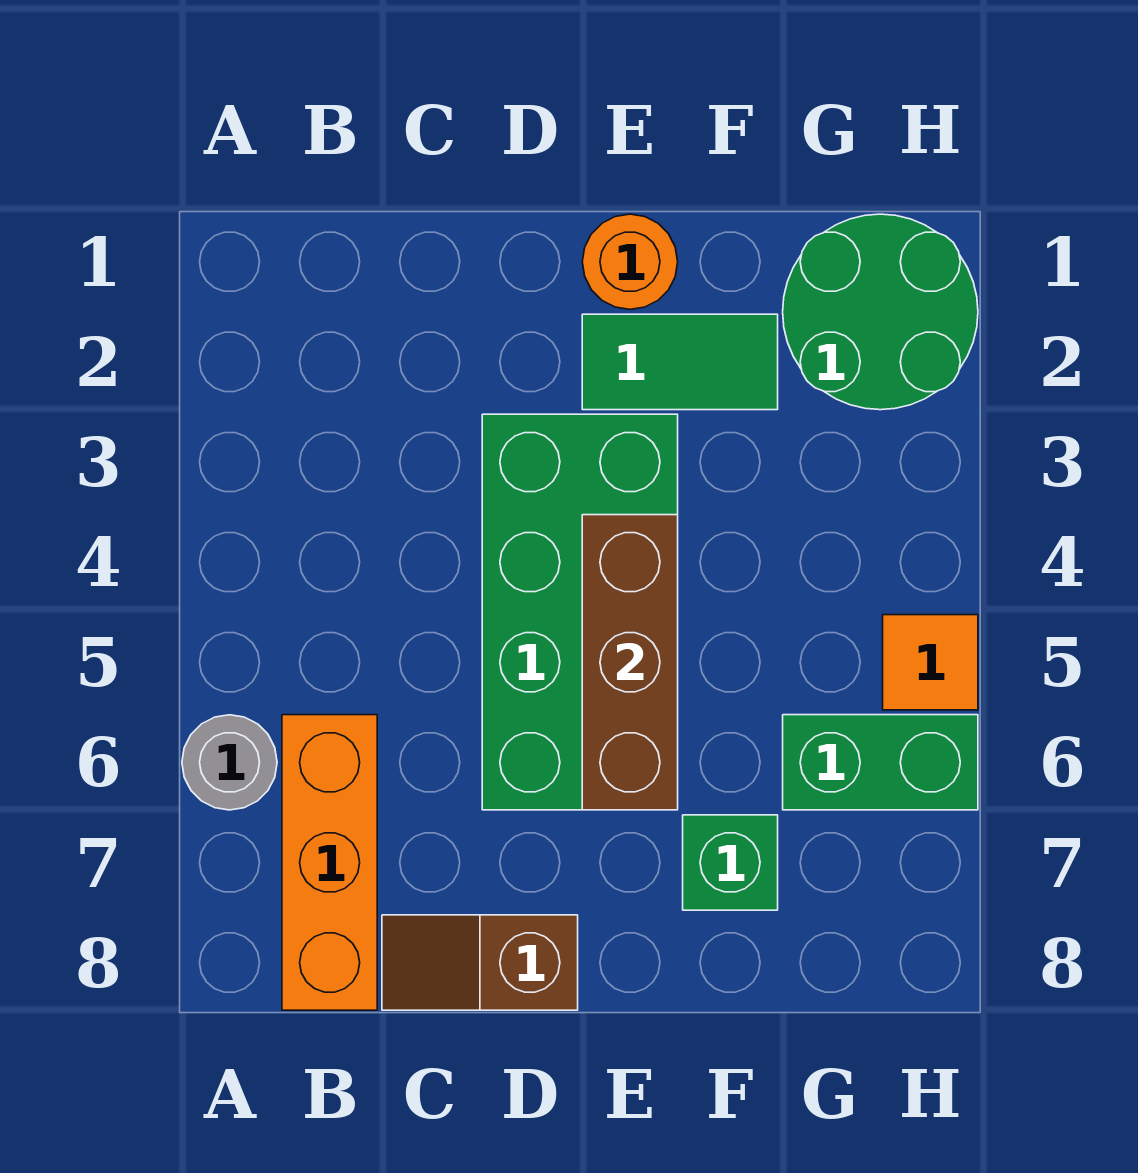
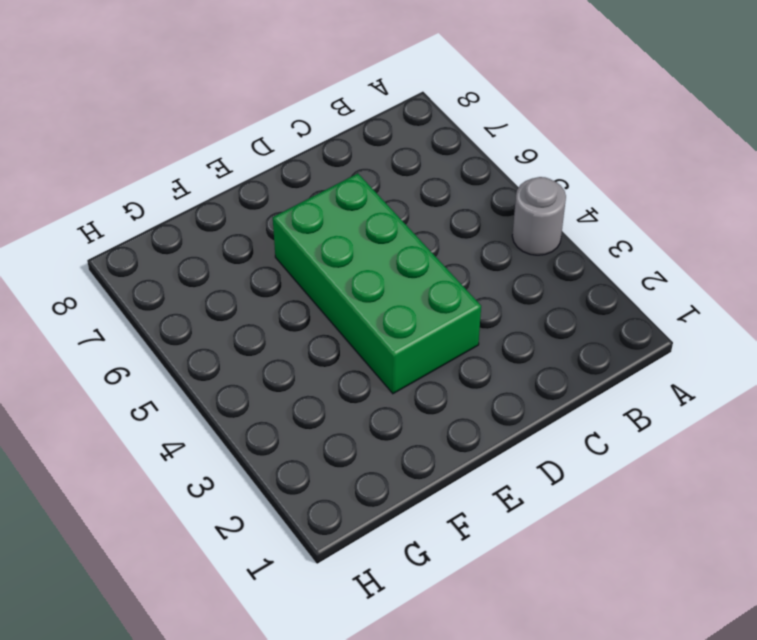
grey 1x1 round brick [512,177,566,255] -> grey 1x1 round brick moved to [182,715,277,810]
none -> orange 1x3 brick [282,715,377,1010]
none -> brown 1x2 slope [382,915,578,1010]

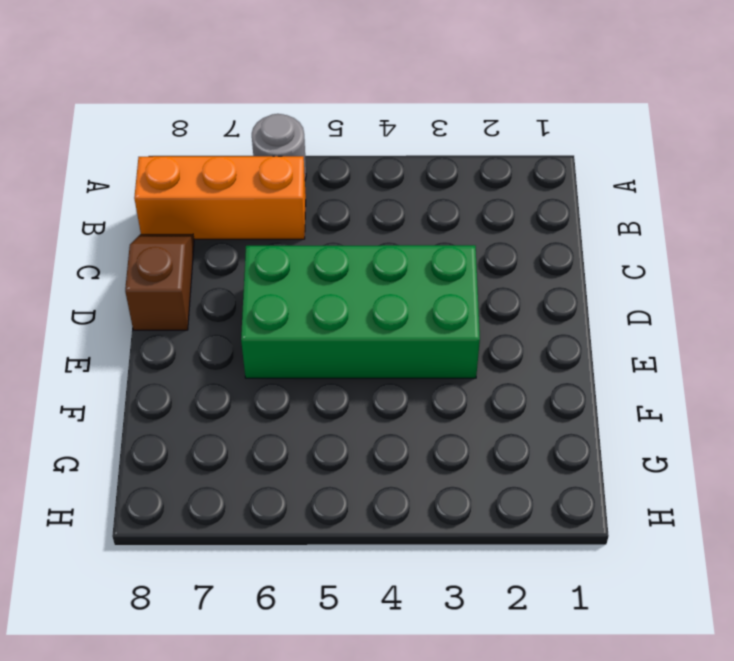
none -> orange 1x1 round brick [582,214,678,309]
none -> green 1x2 tile [582,314,778,410]

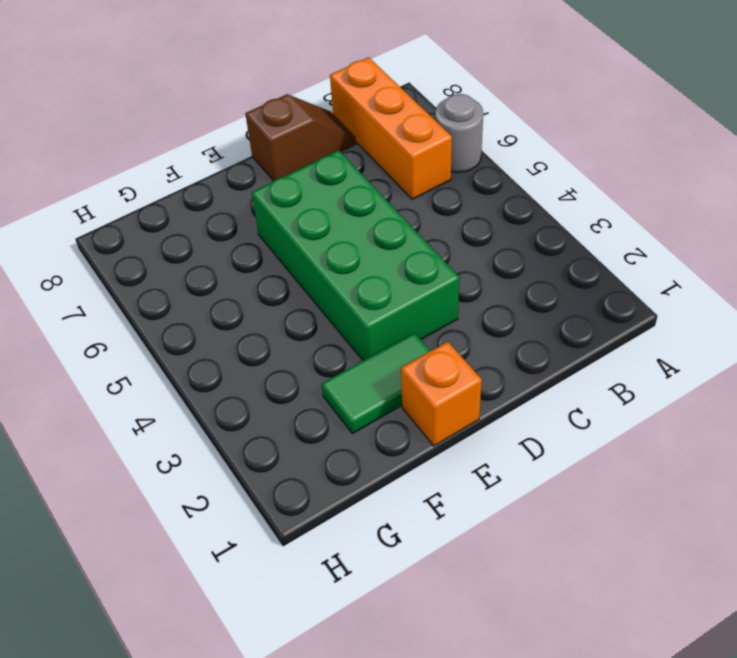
orange 1x1 brick [401,342,482,446] -> orange 1x1 round brick [582,214,678,309]
none -> green 1x1 brick [683,815,778,910]
none -> green 2x2 round brick [783,214,978,410]

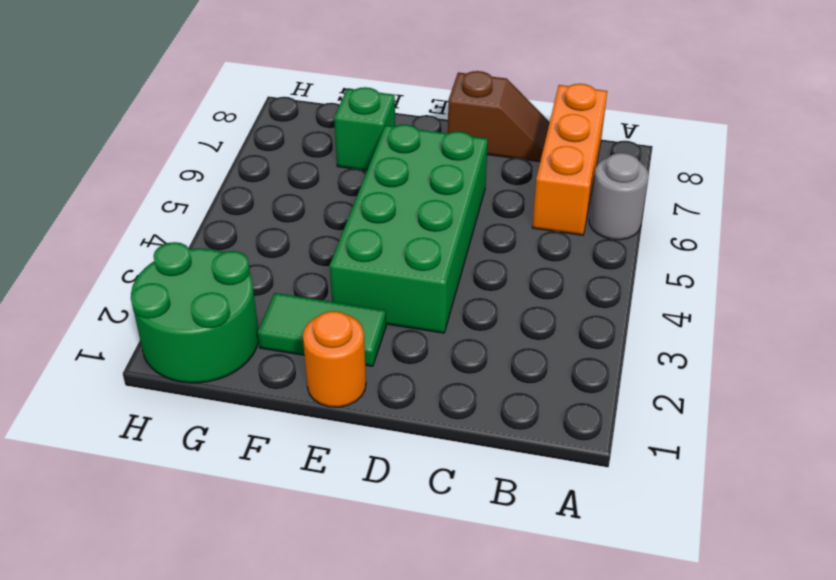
none -> green 1x2 brick [783,715,978,810]
none -> orange 1x1 tile [883,615,978,710]

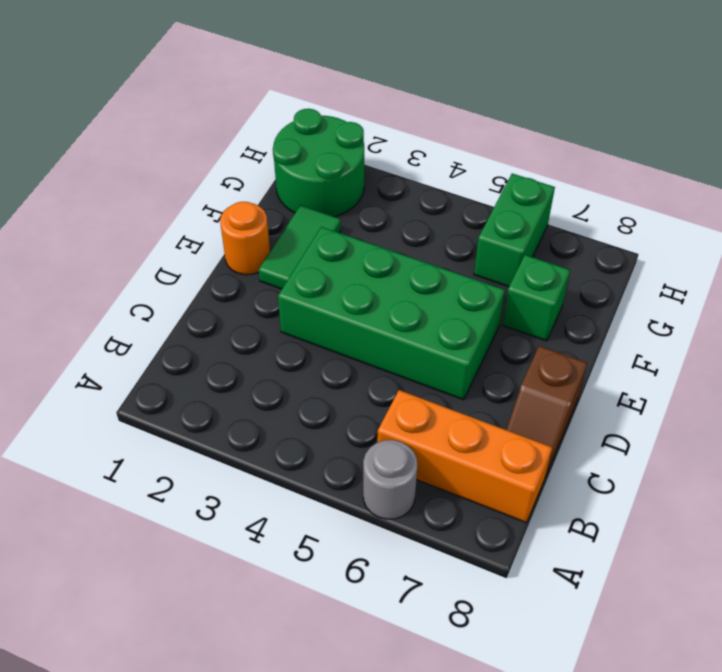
none -> orange 1x1 tile [883,615,978,710]
none -> brown 1x3 brick [582,515,678,810]

